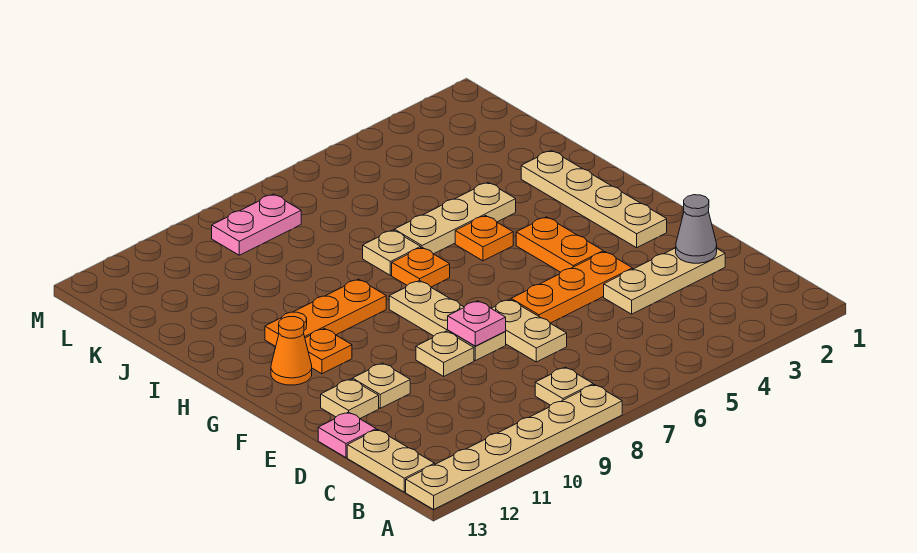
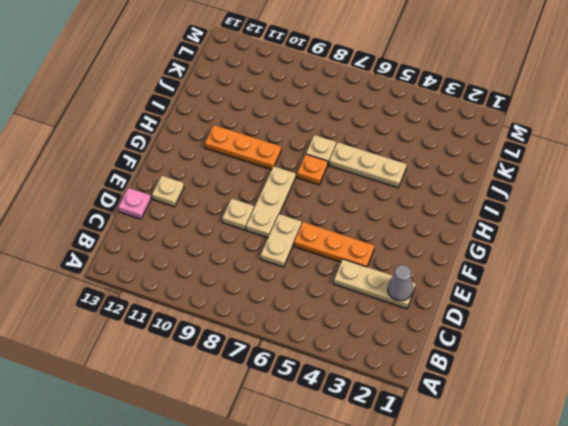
none -> tan 1x6 plate [406,385,622,509]
none -> tan 1x1 plate [535,367,593,405]
none -> tan 1x2 plate [347,430,435,492]

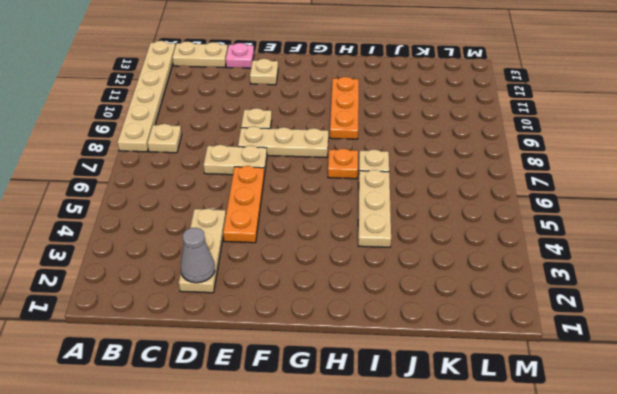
none -> tan 1x1 plate [352,363,410,408]
none -> tan 1x4 plate [521,150,667,248]
none -> orange 1x2 plate [516,217,603,272]

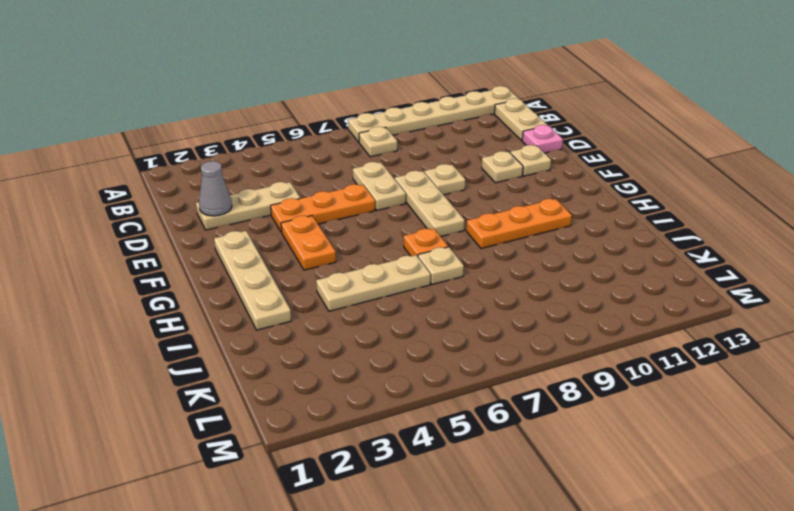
none -> orange 1x1 plate [305,328,352,374]
none -> orange 1x1 cone [271,317,312,385]
none -> orange 1x1 plate [455,216,513,261]

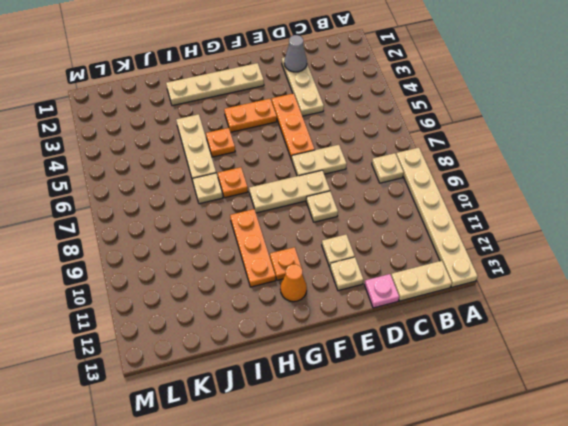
none -> pink 1x2 plate [212,194,301,255]
none -> pink 1x1 plate [448,301,506,346]

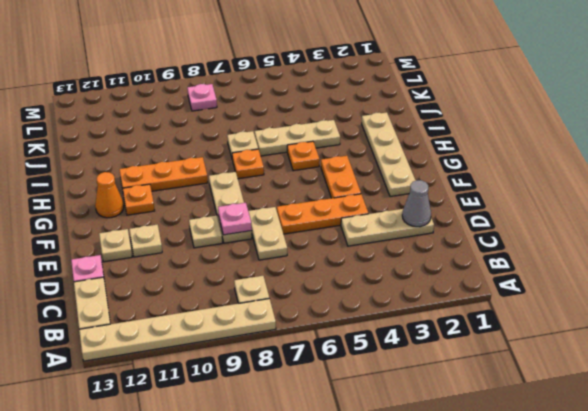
pink 1x1 plate [187,84,217,111] -> pink 1x2 plate [212,194,301,255]

